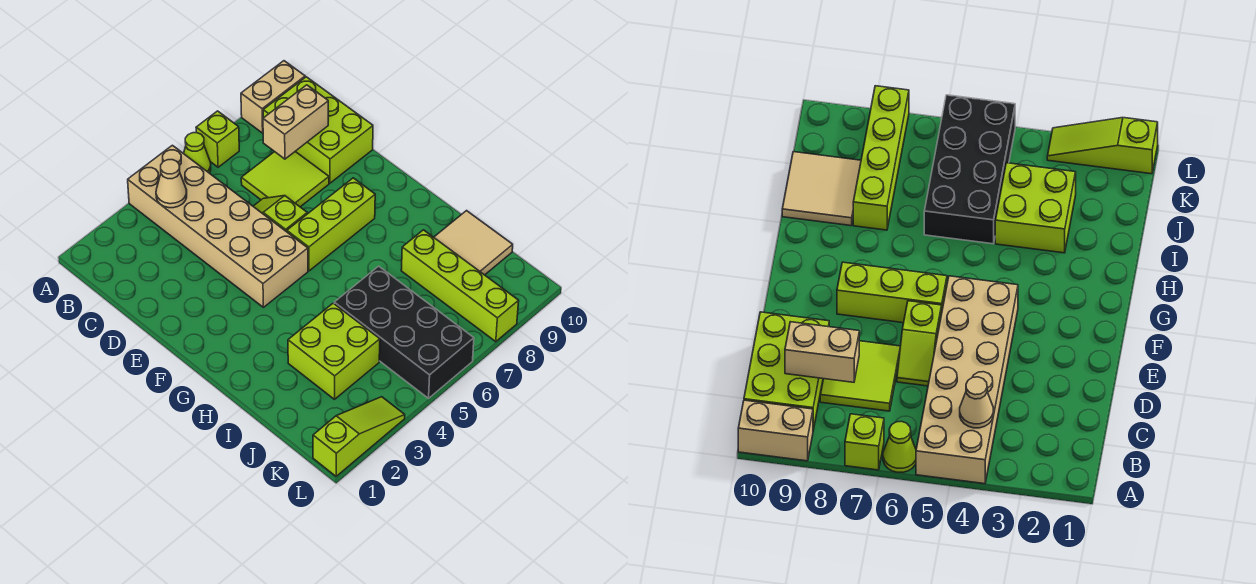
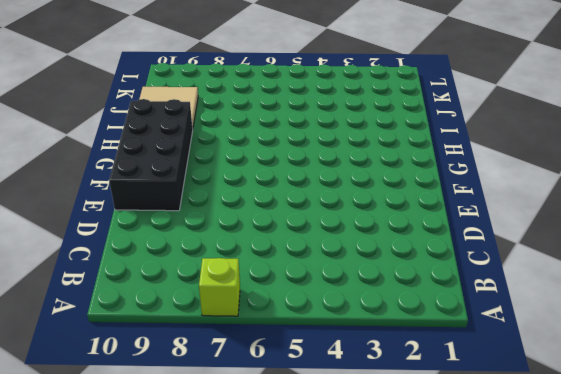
black 2x4 brick [109,99,193,211] -> black 2x4 brick moved to [334,266,474,398]
none -> tan 2x6 brick [128,145,308,307]
none -> lime 1x1 cone [184,133,211,173]
none -> tan 1x2 brick [241,61,305,133]

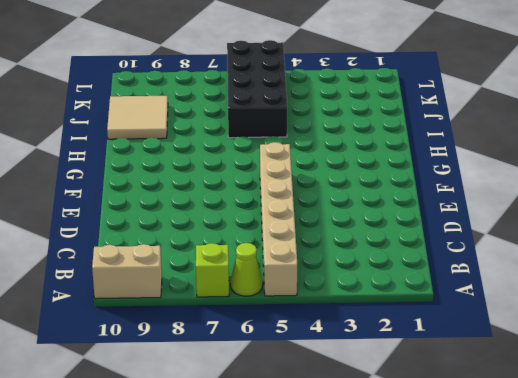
tan 1x6 brick [260,142,297,296] -> tan 2x6 brick [128,145,308,307]
none -> lime 2x3 brick [263,77,373,183]
none -> lime 2x2 tile [241,152,329,207]
none -> lime 1x2 slope [253,196,307,232]

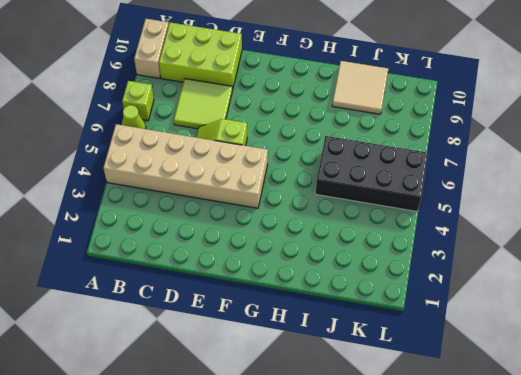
none -> lime 1x3 brick [287,178,375,271]
none -> lime 2x2 brick [288,303,380,399]
none -> lime 1x4 brick [401,230,519,342]

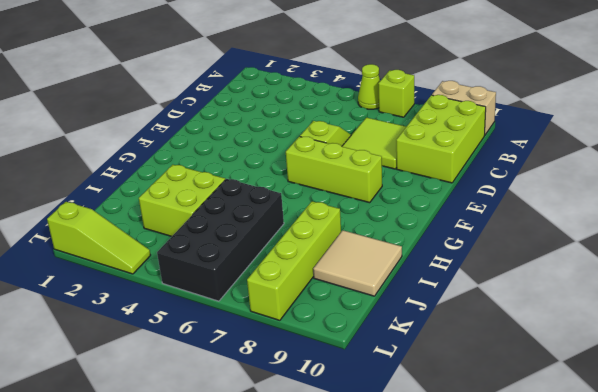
none -> tan 2x6 brick [128,145,308,307]
none -> tan 1x1 cone [156,160,187,208]
none -> tan 1x2 brick [263,85,328,159]

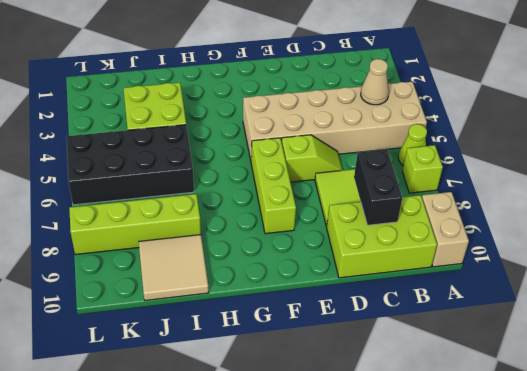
black 1x2 brick [354,150,402,225] -> tan 1x2 brick [263,85,328,159]
none -> lime 1x3 slope [313,397,405,476]

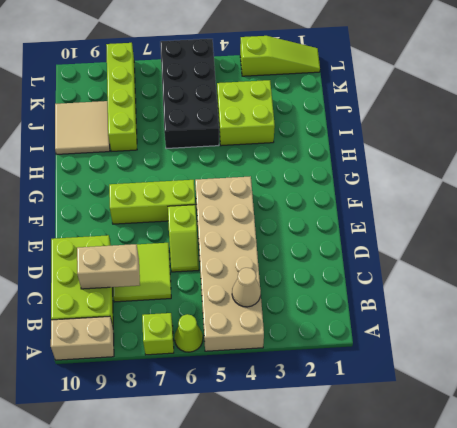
lime 1x3 slope [240,36,320,76] -> lime 1x3 slope turned to [313,397,405,476]

